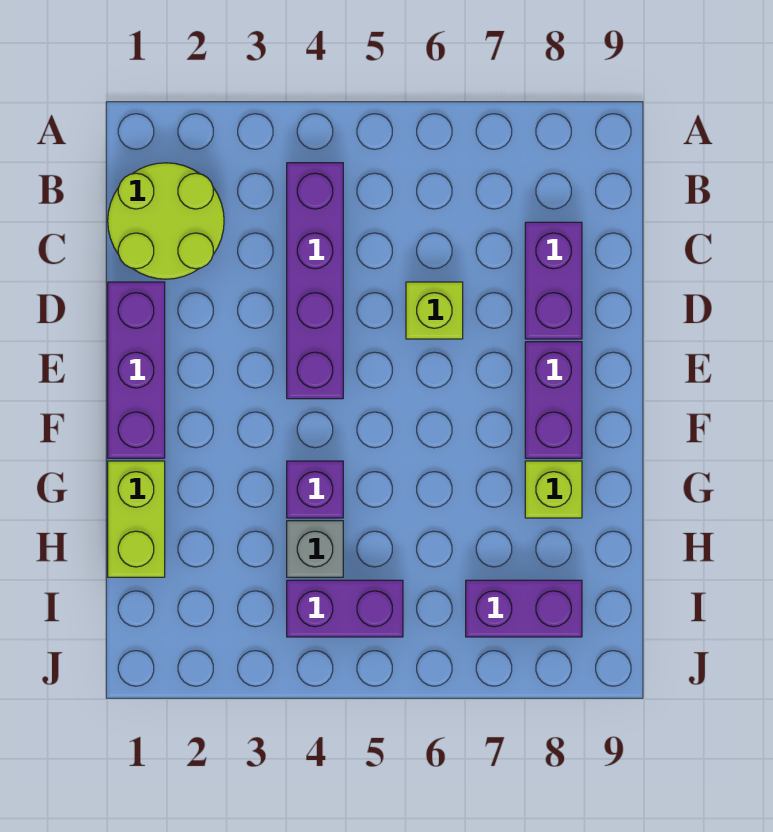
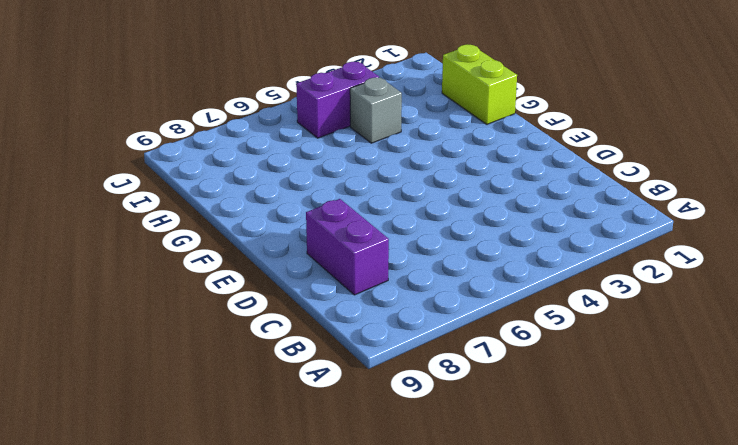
none -> lime 2x2 round brick [108,163,224,279]
none -> purple 1x4 brick [287,163,343,399]
none -> purple 1x3 brick [108,282,165,458]

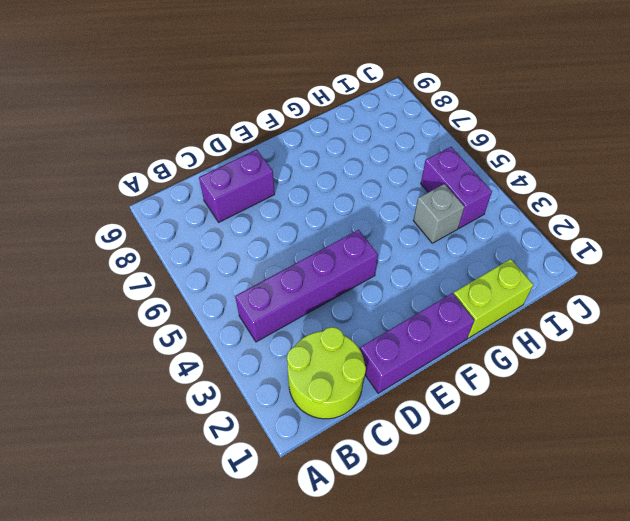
none -> lime 1x1 brick [406,282,463,339]
none -> purple 1x2 brick [525,342,582,458]
none -> purple 1x1 brick [287,461,343,518]

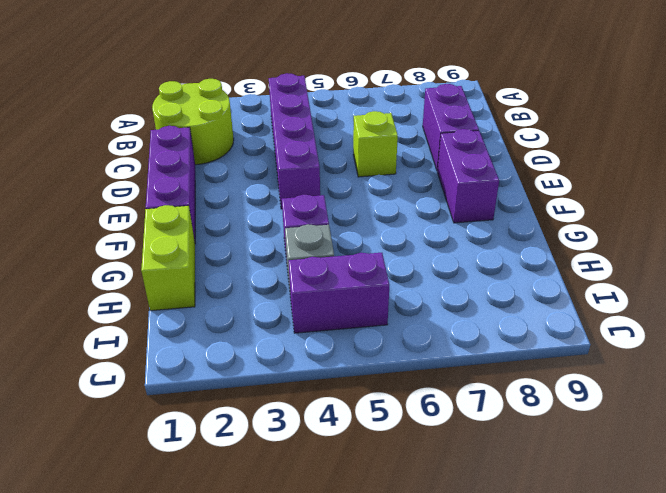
none -> lime 1x1 brick [525,461,582,518]
none -> purple 1x2 brick [466,580,582,637]

